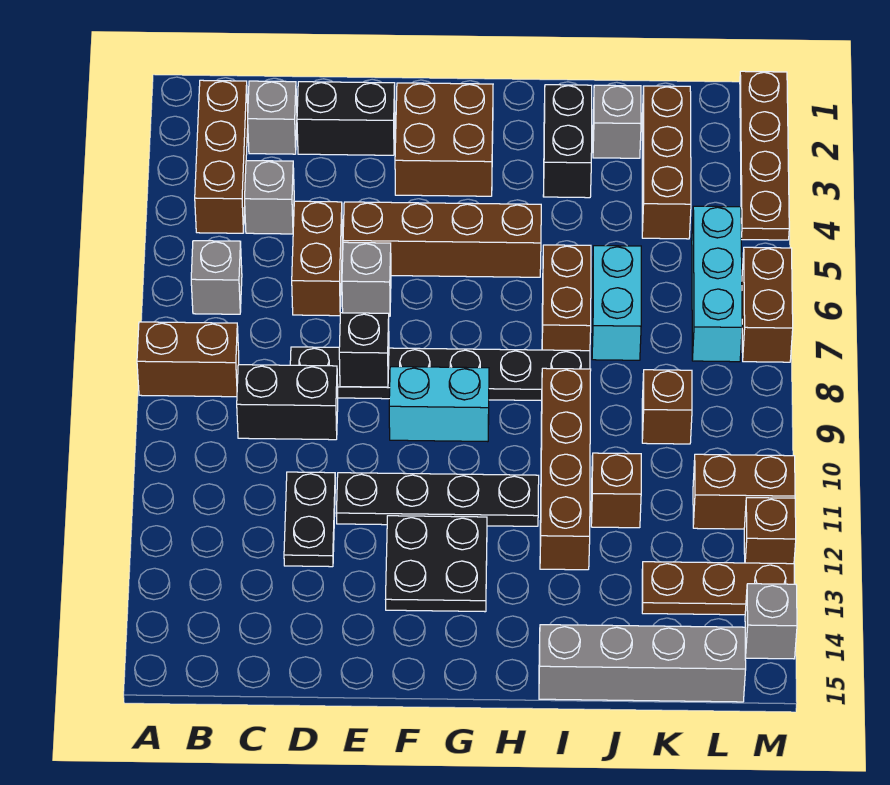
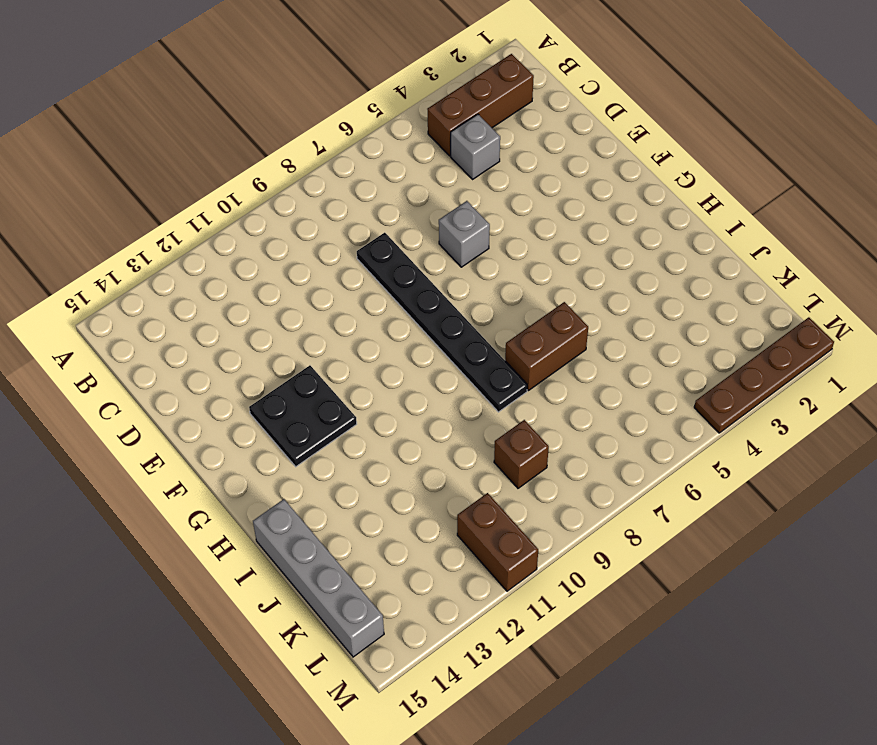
none -> brown 1x2 brick [137,322,239,397]
none -> grey 1x1 brick [191,241,242,314]
none -> grey 1x1 brick [248,81,297,154]
none -> black 1x2 brick [237,365,338,440]

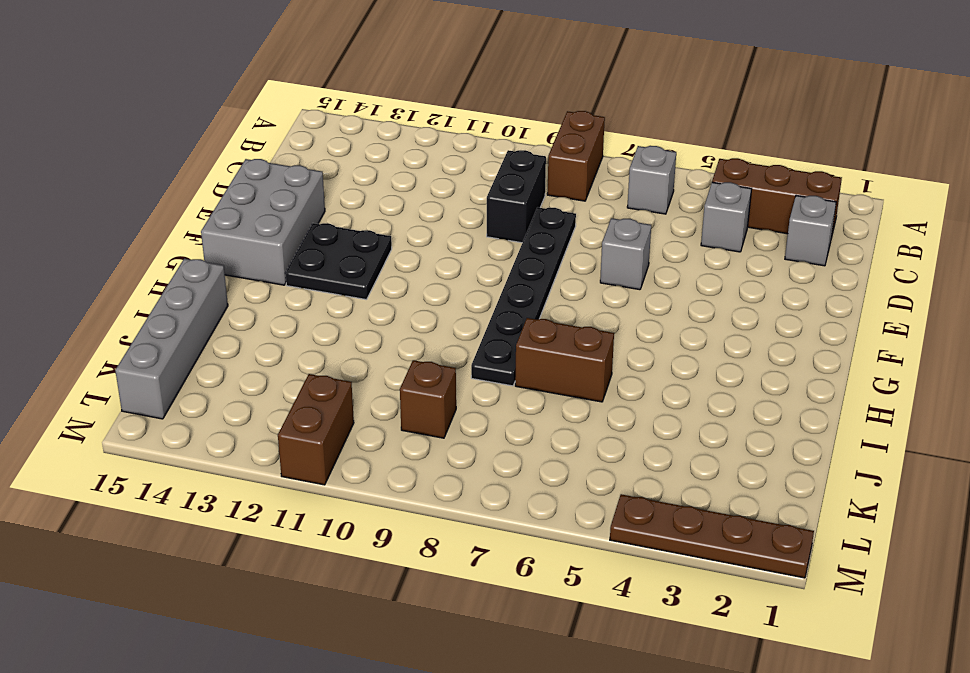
grey 2x3 brick [201,159,325,285] -> none
none -> black 1x2 brick [297,82,395,155]
none -> brown 1x2 brick [292,201,342,316]
none -> black 1x2 plate [284,472,335,567]
none -> brown 1x4 brick [343,202,541,277]

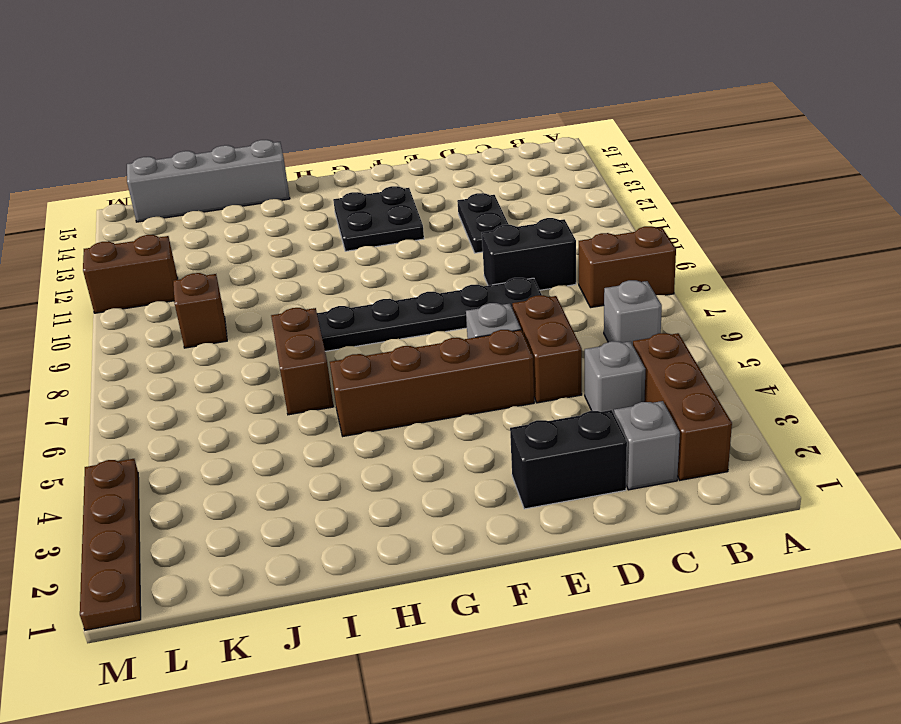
none -> black 1x4 plate [337,473,539,526]
none -> brown 2x2 brick [395,83,493,196]
none -> cyan 1x2 brick [389,367,489,442]
none -> black 1x2 brick [543,85,592,198]

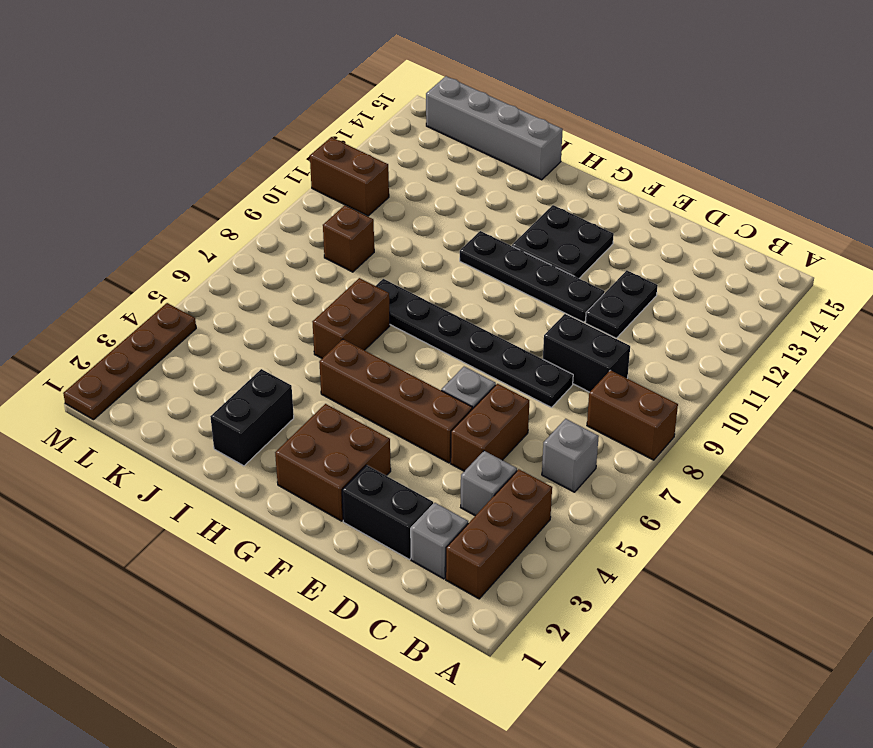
none -> cyan 1x2 brick [389,367,489,442]
none -> brown 1x4 brick [540,368,591,570]
none -> grey 1x1 brick [593,85,641,158]
none -> cyan 1x2 brick [592,246,641,360]

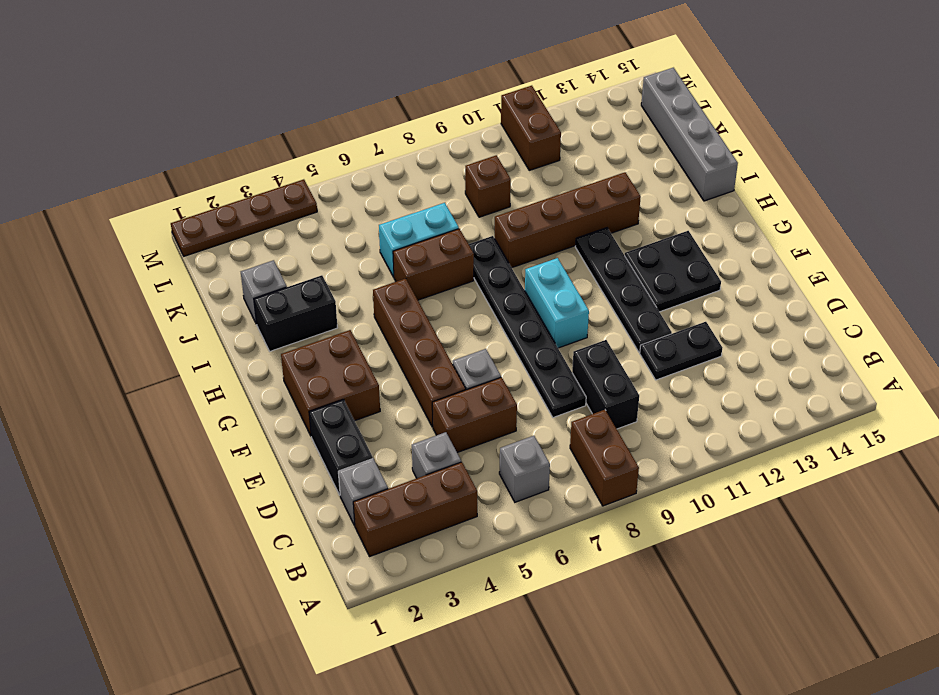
none -> brown 1x1 brick [591,453,641,528]
none -> brown 1x3 brick [642,86,691,239]
none -> brown 1x3 plate [642,562,795,615]
none -> cyan 1x3 brick [692,206,742,362]

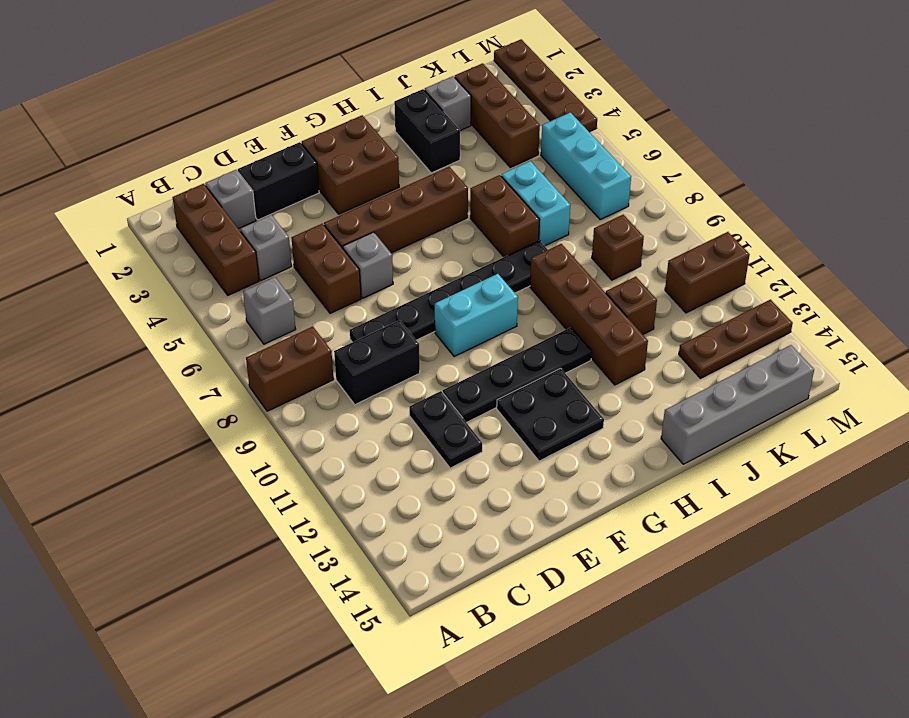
none -> brown 1x2 brick [742,247,793,362]
none -> brown 1x1 brick [744,498,796,564]
none -> grey 1x1 brick [745,584,797,659]
none -> black 1x1 brick [339,313,389,387]

